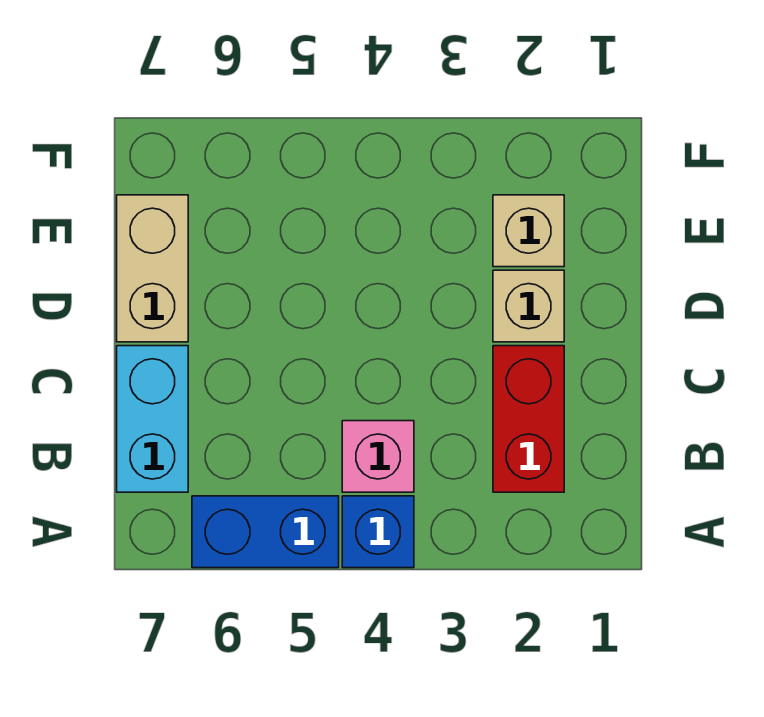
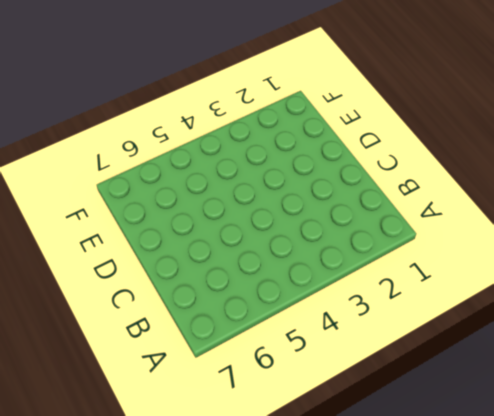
none -> blue 1x1 brick [342,496,414,568]
none -> blue 1x2 brick [192,496,339,568]

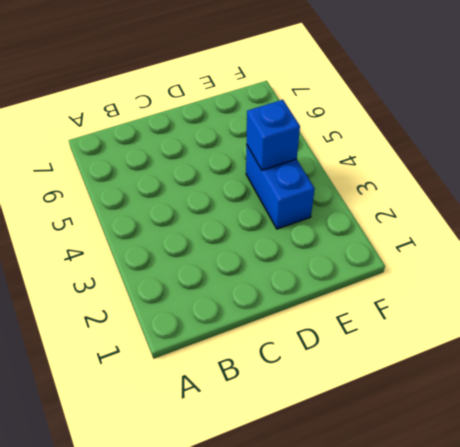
blue 1x2 brick [246,144,315,229] -> blue 1x2 brick moved to [192,496,339,568]
blue 1x1 brick [246,100,300,170] -> blue 1x1 brick moved to [342,496,414,568]
none -> red 1x2 brick [493,346,564,492]
none -> pink 1x1 brick [342,421,414,492]

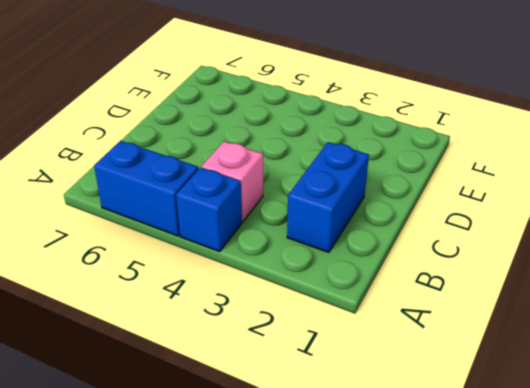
blue 1x2 brick [287,142,369,252] -> red 1x2 brick [493,346,564,492]
none -> cyan 1x2 brick [117,346,188,492]
none -> tan 1x1 brick [493,270,564,342]

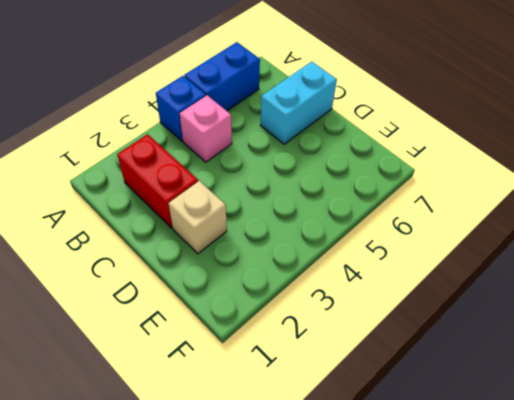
cyan 1x2 brick [260,61,337,144] -> cyan 1x2 brick turned to [117,346,188,492]
none -> tan 1x2 brick [117,195,188,342]
none -> tan 1x1 brick [493,195,564,267]

